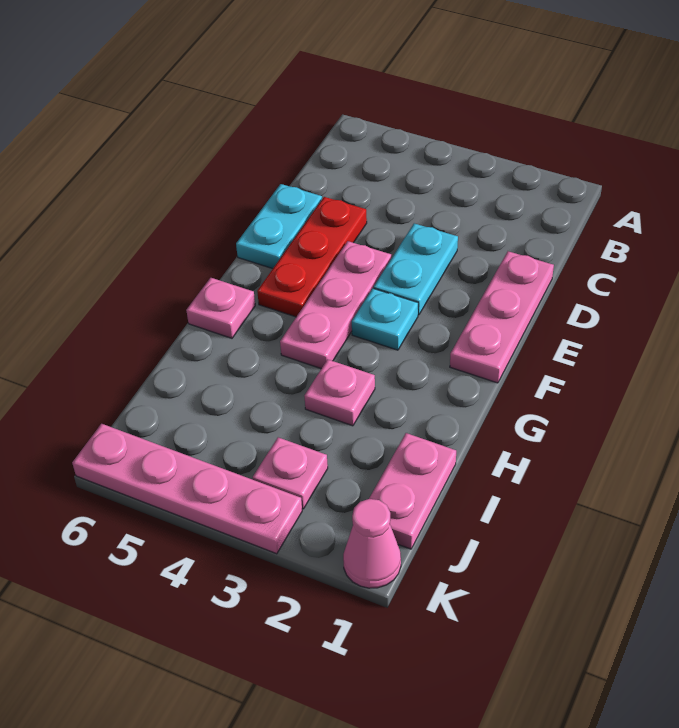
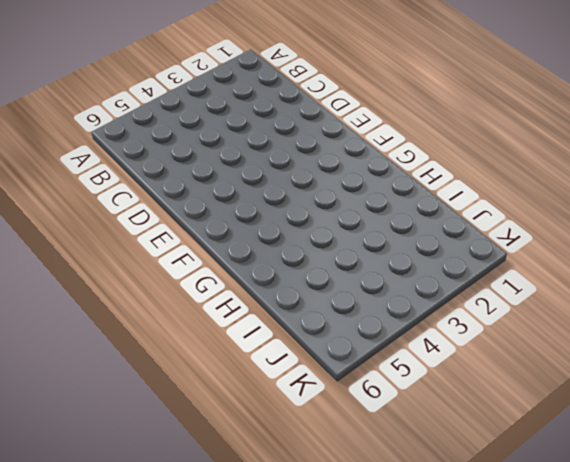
none -> pink 1x3 plate [450,251,554,383]
none -> cyan 1x2 plate [374,223,458,315]
none -> red 1x3 plate [257,197,367,317]

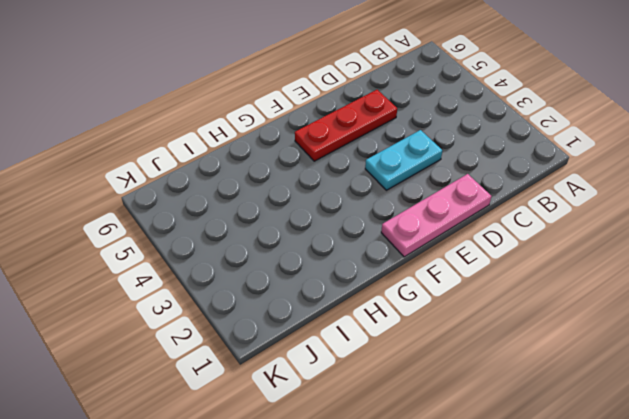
none -> cyan 1x2 plate [236,184,322,269]
none -> pink 1x3 plate [280,241,391,369]
none -> cyan 1x1 plate [352,288,418,350]

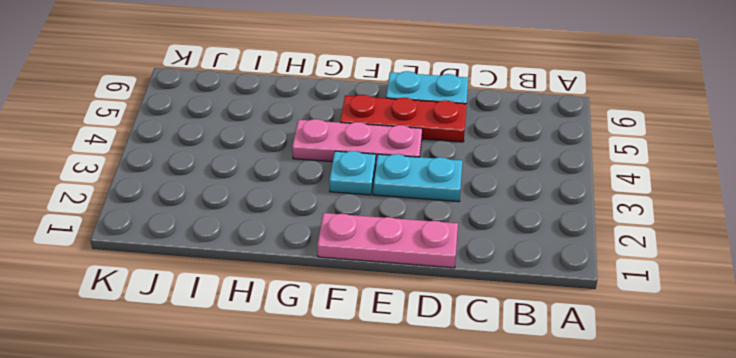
none -> pink 1x1 plate [186,278,255,338]
none -> pink 1x1 plate [305,359,375,426]
none -> pink 1x2 plate [369,433,456,549]

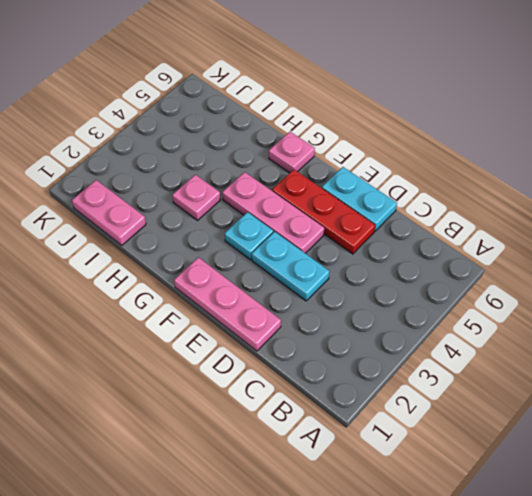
none -> pink 1x1 plate [253,437,328,509]
none -> pink 1x1 cone [343,499,401,588]
none -> pink 1x4 plate [72,424,302,554]

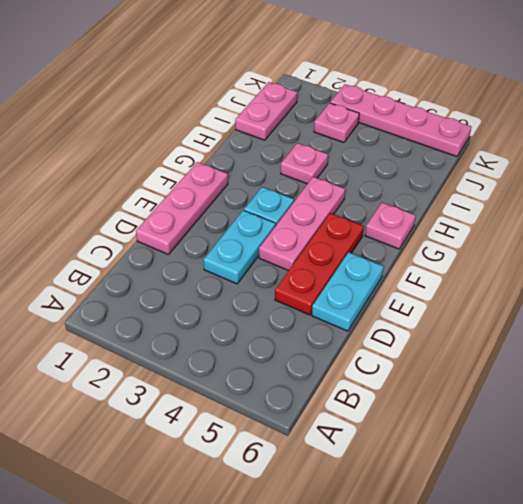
none -> pink 1x1 cone [343,499,401,588]

